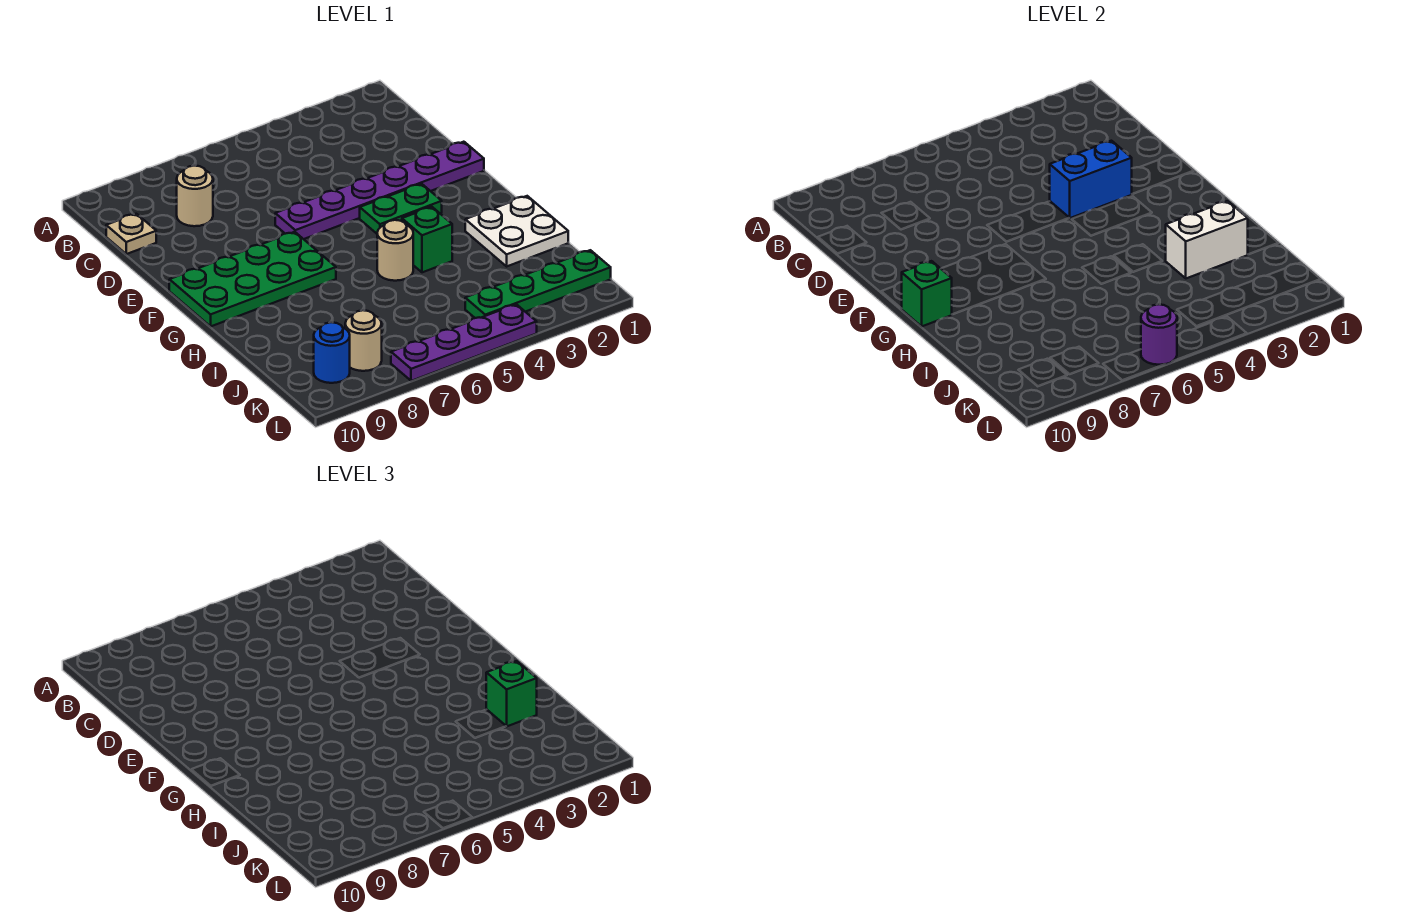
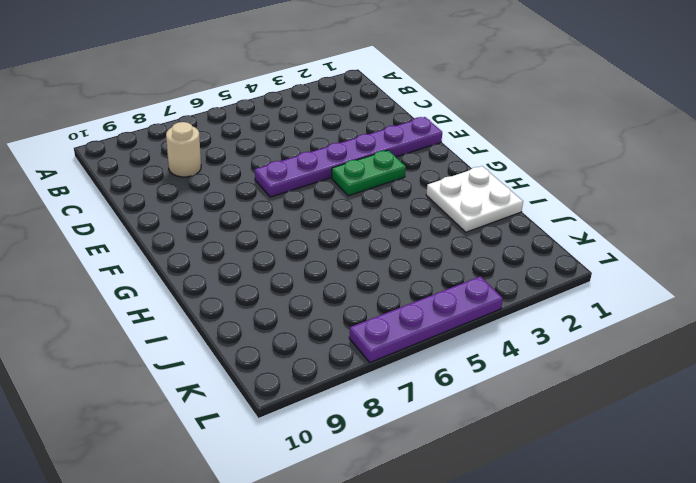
none -> tan 1x1 plate [106,214,156,254]
none -> green 2x4 plate [169,232,336,326]
none -> green 1x1 brick [402,207,452,272]

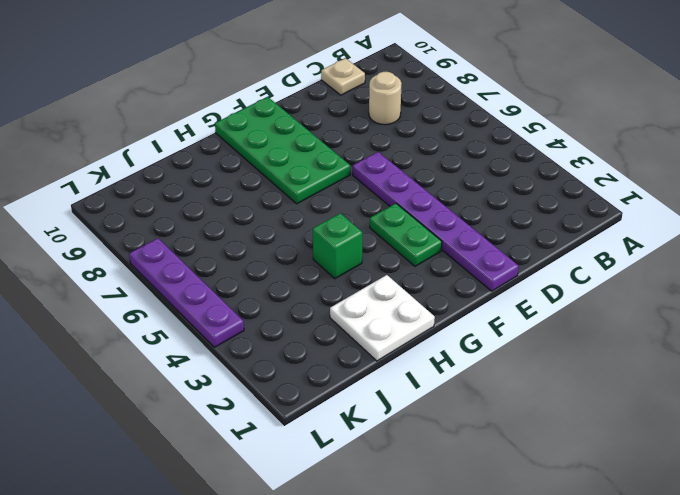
none -> tan 1x1 round brick [377,220,413,281]
none -> green 1x4 plate [465,250,611,318]
none -> tan 1x1 round brick [345,310,382,371]

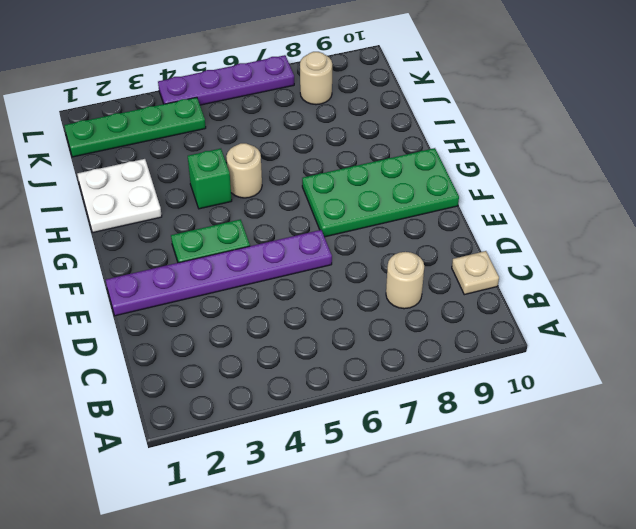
none -> blue 1x1 round brick [314,322,350,383]
none -> blue 1x2 brick [1050,141,1132,218]
none -> green 1x1 brick [901,261,952,326]

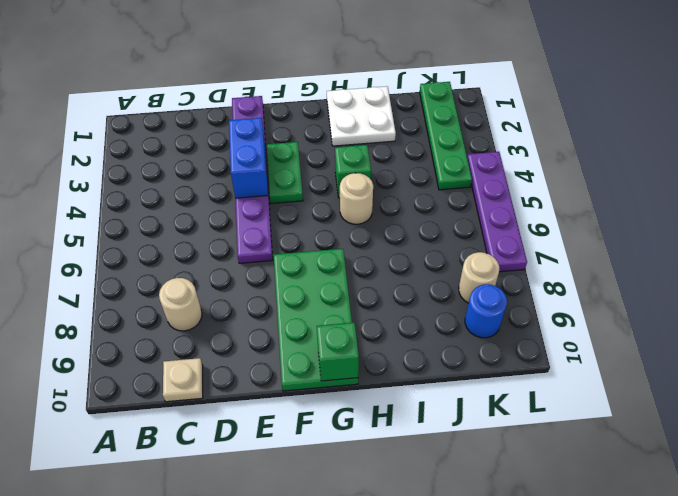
none -> white 1x2 brick [1166,201,1248,278]
none -> purple 1x1 round brick [1141,304,1177,365]
none -> green 1x1 brick [486,661,537,726]

